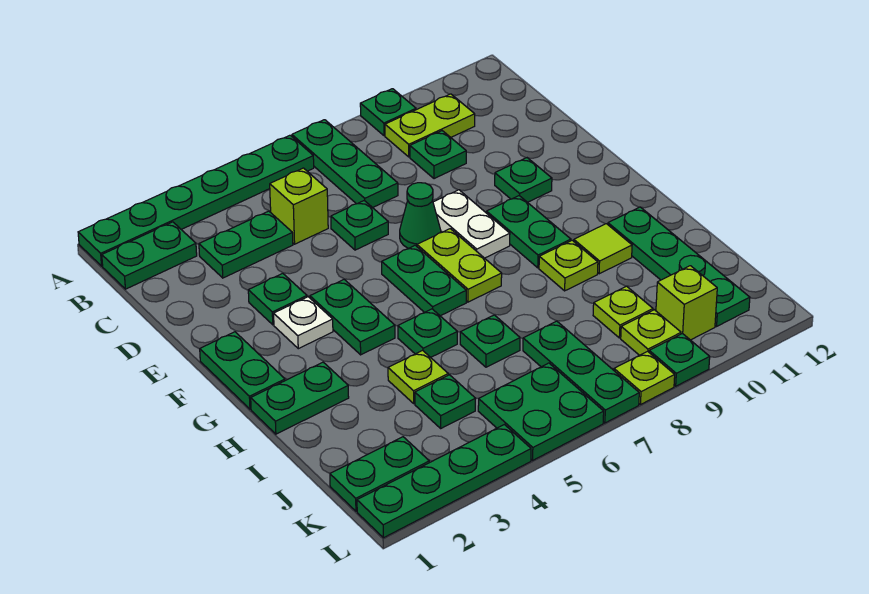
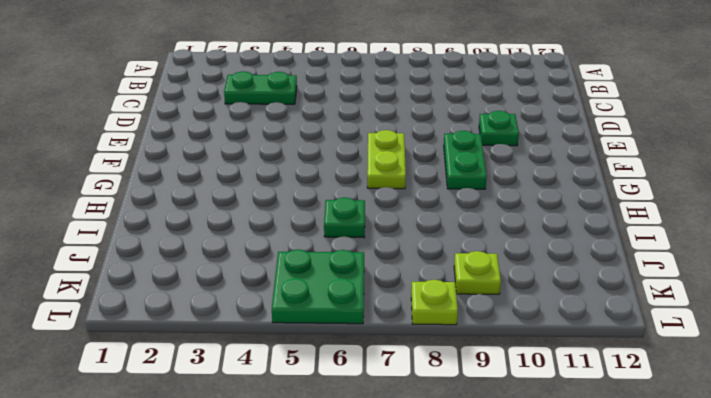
none -> green 1x6 plate [78,135,314,266]
none -> green 1x3 plate [292,120,398,208]
none -> green 1x1 plate [360,89,416,136]
none -> green 1x2 plate [102,222,197,289]

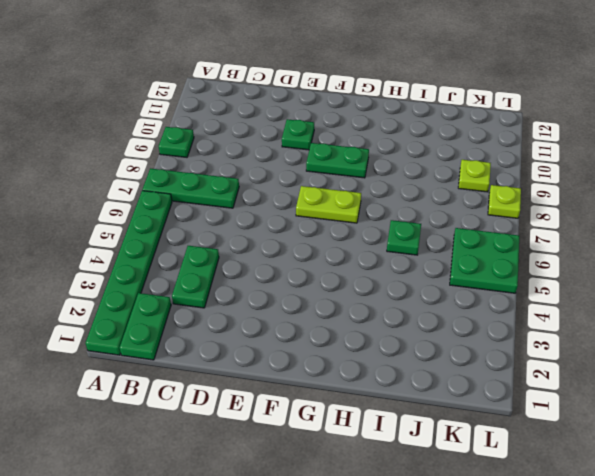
none -> lime 1x2 plate [385,94,475,157]
none -> lime 1x1 brick [270,168,328,244]
none -> green 1x1 plate [410,131,466,179]
none -> green 1x1 plate [331,201,388,250]

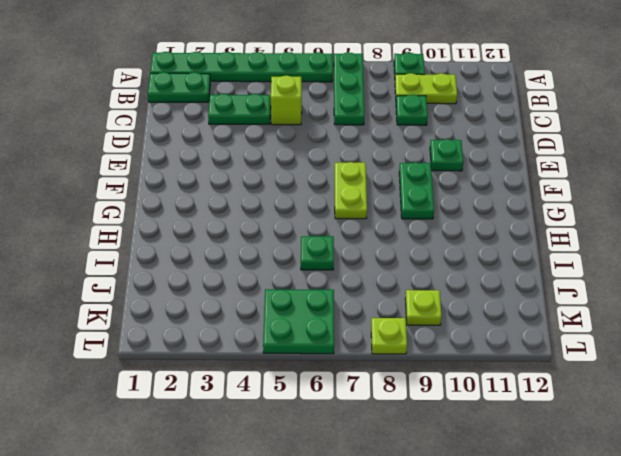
none -> green 1x1 plate [331,201,388,250]
none -> green 1x1 plate [248,273,307,325]
none -> green 1x1 cone [400,183,441,248]
none -> white 1x2 plate [433,190,510,258]

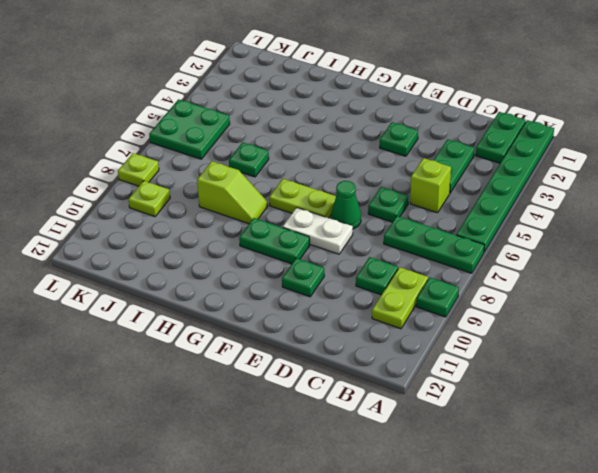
lime 1x2 slope [197,161,268,224] -> none
none -> green 1x2 plate [200,332,285,409]
none -> white 1x1 plate [274,297,333,349]
none -> green 1x2 plate [310,280,395,355]
none -> green 1x2 plate [382,245,466,316]

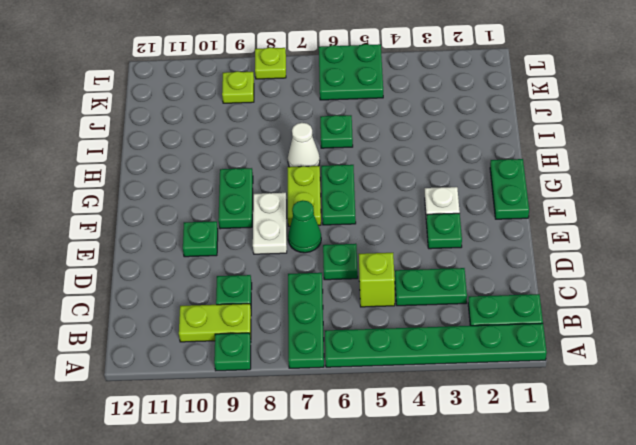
white 1x1 cone [288,123,320,167] -> none
none -> green 1x2 plate [310,280,395,355]
none -> green 1x2 plate [251,362,349,434]
none -> green 1x1 plate [398,309,457,357]
none -> lime 1x1 plate [539,240,598,291]

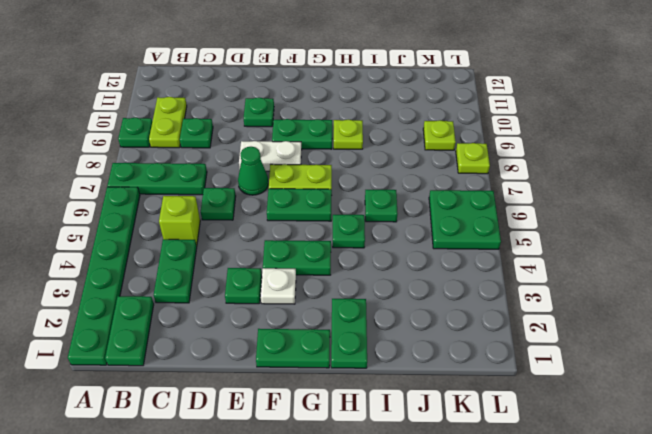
none -> lime 1x1 tile [574,224,632,274]
none -> green 1x4 plate [608,207,750,326]
none -> lime 1x1 plate [388,350,448,403]
none -> green 1x1 plate [415,375,476,428]

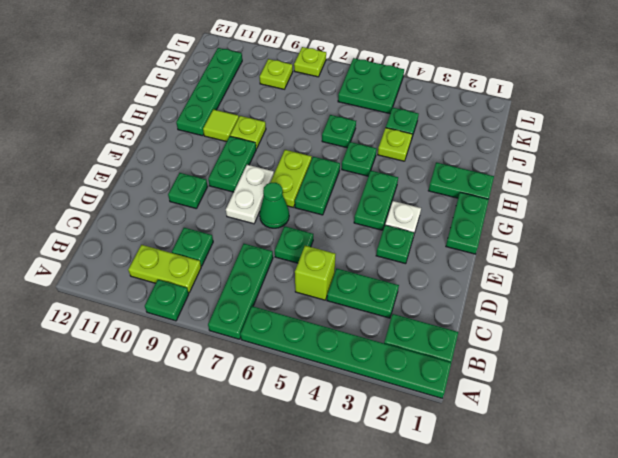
none -> green 1x3 plate [523,321,639,423]
none -> lime 1x1 plate [593,286,653,338]
none -> green 1x2 plate [330,437,429,511]
none -> lime 1x1 brick [656,266,717,340]

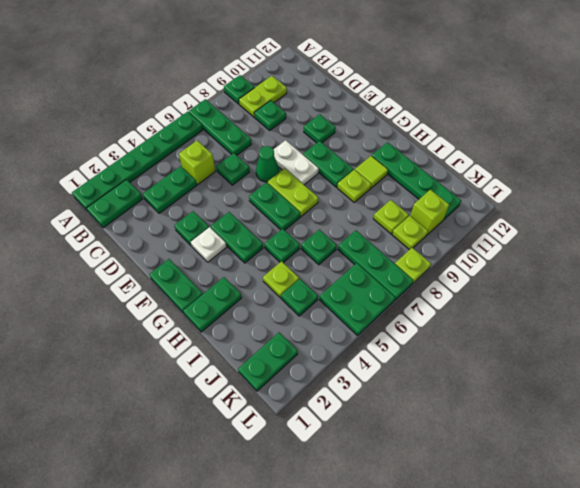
none -> green 1x4 plate [357,425,531,538]
none -> green 1x1 plate [649,333,710,386]

